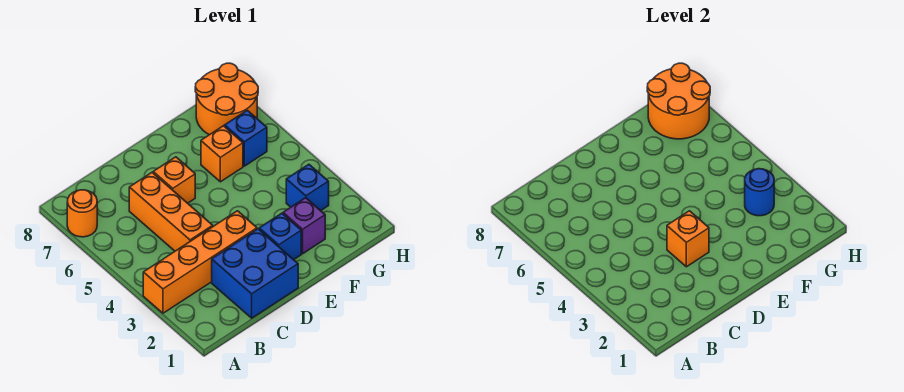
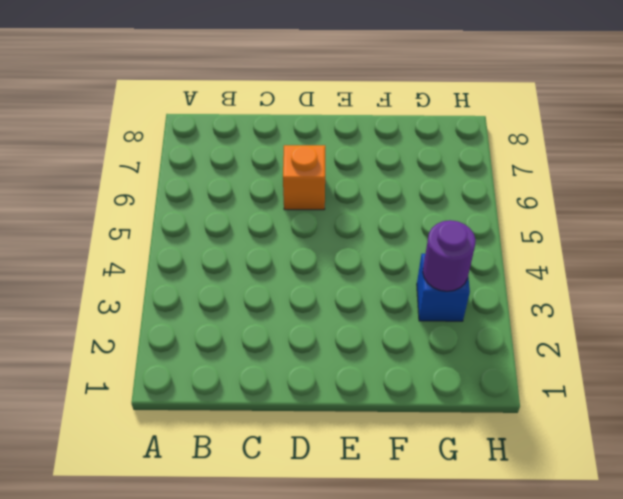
purple 1x1 round brick [423,220,476,291] -> blue 1x1 round brick [745,169,774,216]
none -> orange 1x4 brick [143,211,257,313]
none -> orange 1x1 round brick [67,190,97,237]
none -> blue 2x2 brick [212,229,298,318]

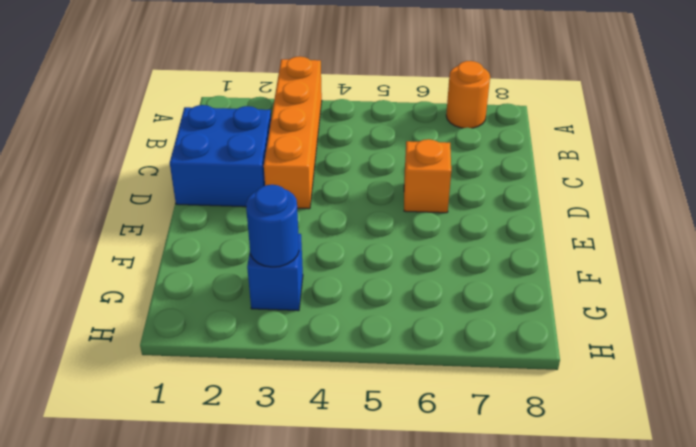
none -> orange 1x3 brick [129,173,213,251]
none -> blue 1x1 brick [259,213,301,260]
none -> purple 1x1 brick [283,198,325,254]

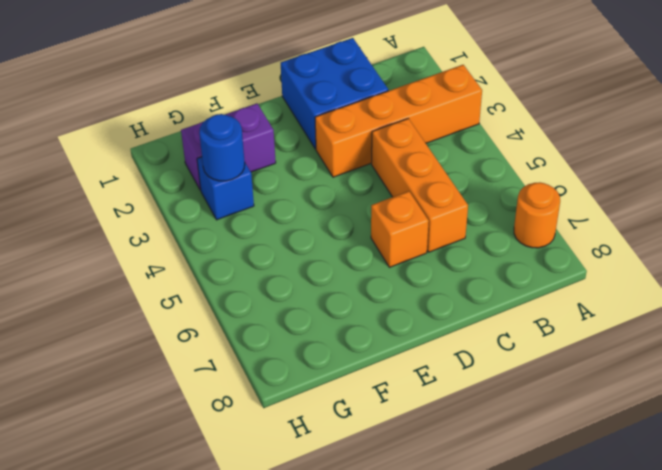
purple 1x2 brick [181,103,276,190] -> purple 1x1 brick [283,198,325,254]
none -> blue 1x1 brick [259,213,301,260]
none -> orange 1x1 brick [201,126,243,182]
none -> blue 1x1 brick [225,110,267,166]

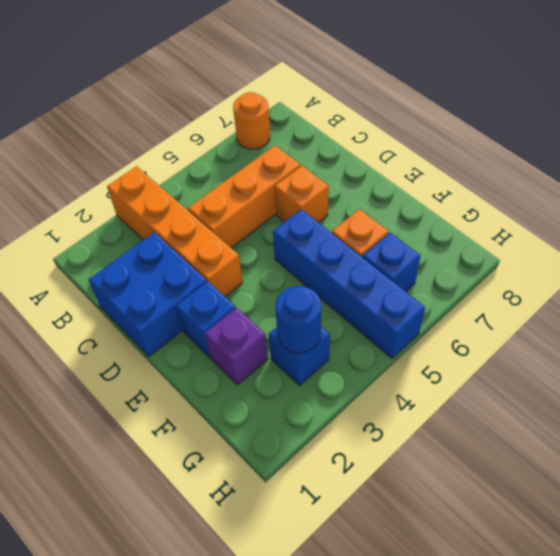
blue 1x4 brick [273,209,425,358] -> none
none -> orange 2x2 round brick [195,63,258,135]
none -> orange 1x1 brick [667,211,709,267]
none -> orange 2x2 round brick [647,63,710,139]

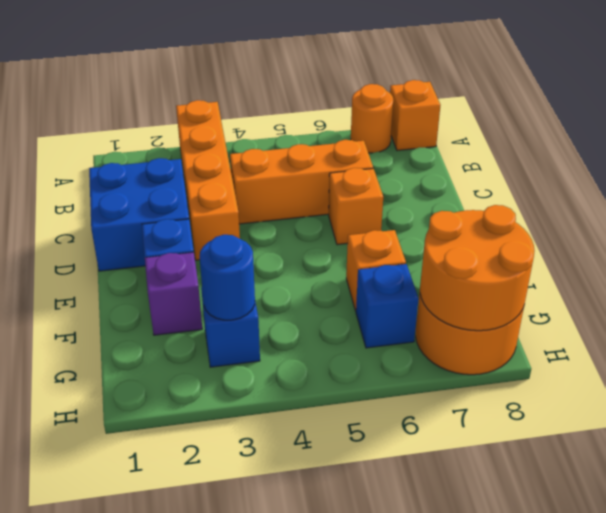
orange 1x1 brick [390,80,440,151] -> orange 1x1 brick moved to [667,211,709,267]

